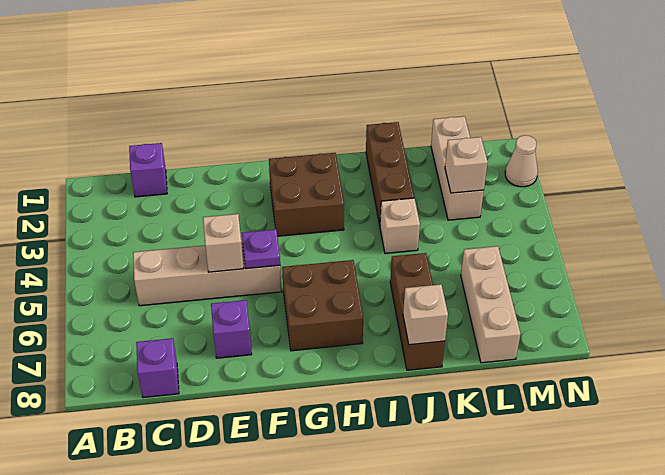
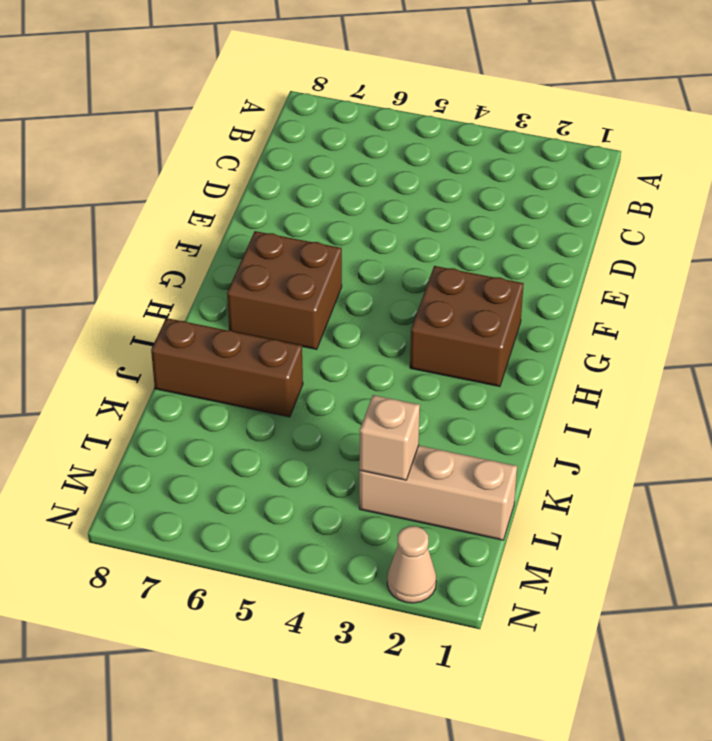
none -> purple 1x1 brick [129,143,167,197]
none -> tan 1x4 brick [133,242,282,306]
none -> purple 1x1 brick [136,338,179,397]

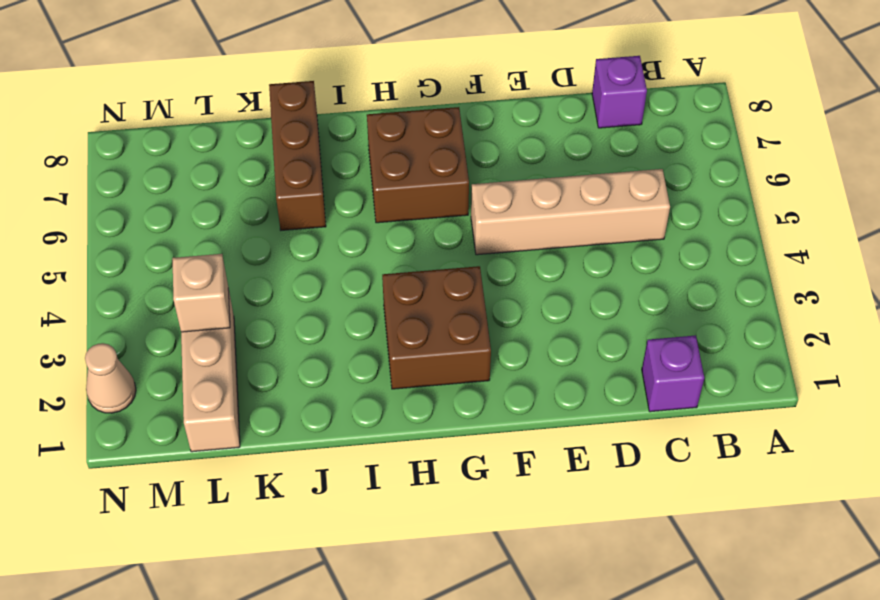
none -> purple 1x1 brick [211,300,252,358]
none -> brown 1x3 brick [366,122,414,225]
none -> tan 1x1 brick [380,198,420,254]

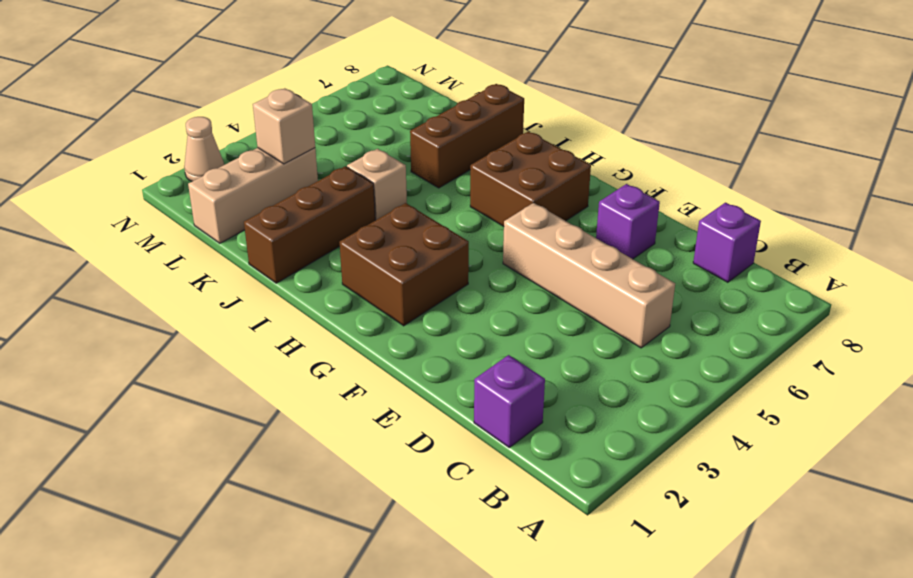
none -> tan 1x3 brick [461,246,521,363]
none -> tan 1x1 brick [203,214,244,272]
none -> purple 1x1 plate [242,229,280,269]

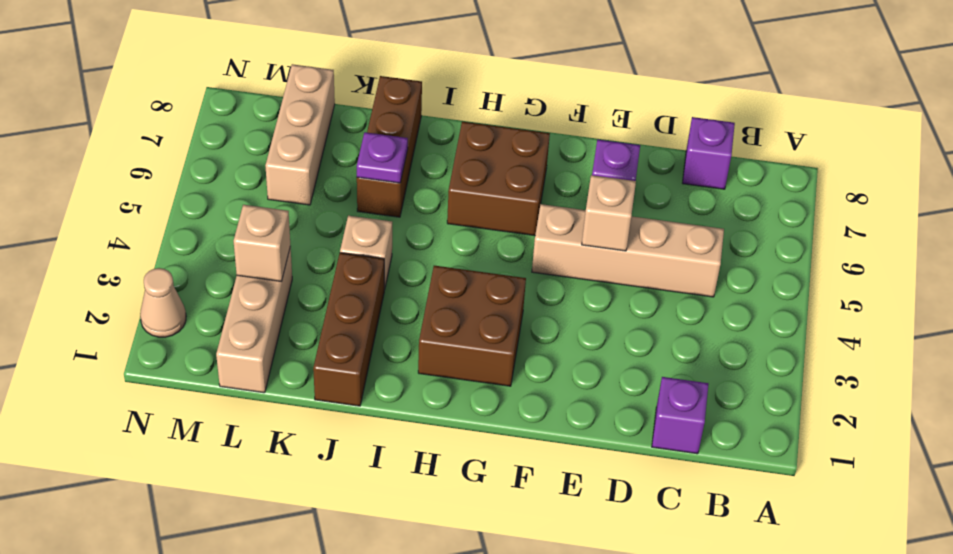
purple 1x1 plate [357,132,408,183] -> purple 1x1 plate moved to [242,229,280,269]
none -> tan 1x1 brick [403,284,448,345]

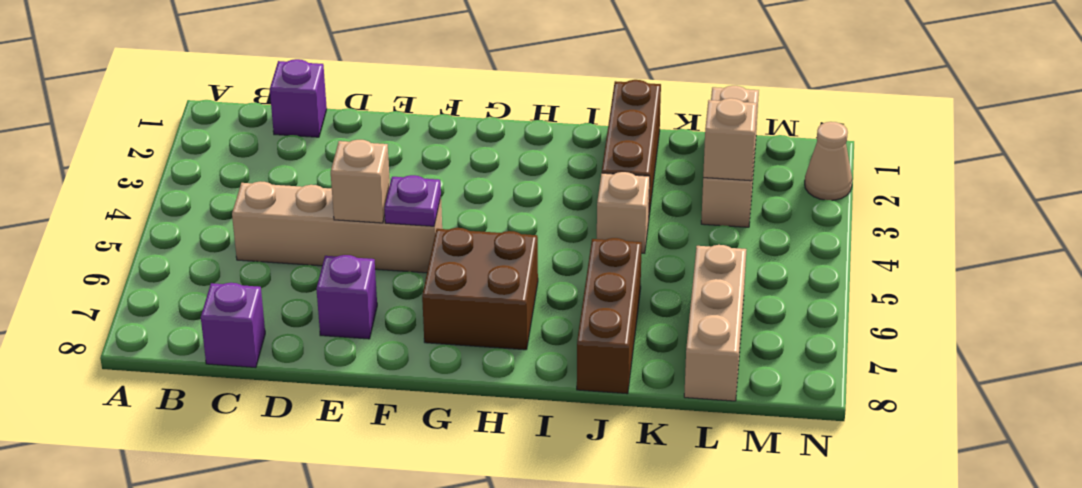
none -> brown 2x2 brick [269,153,344,236]
none -> tan 1x1 brick [403,284,448,345]

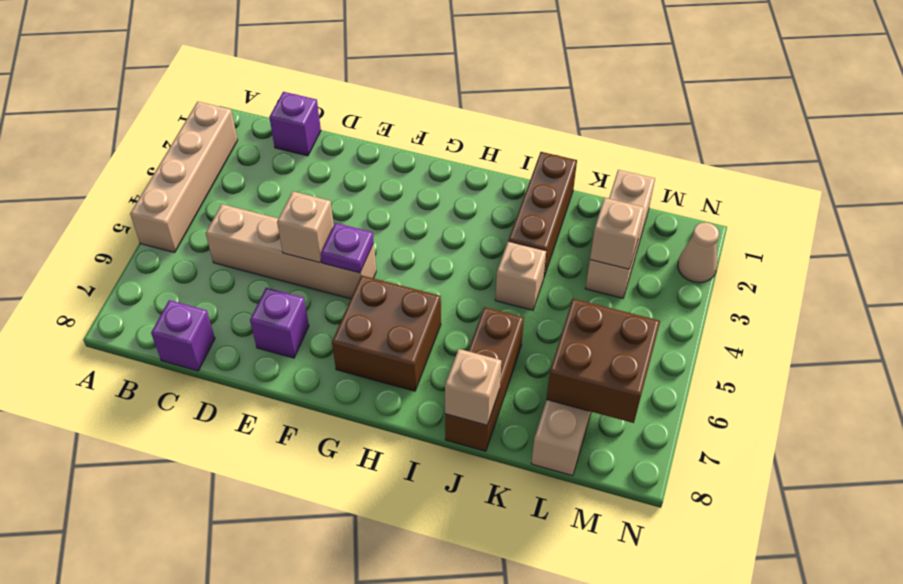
tan 1x4 brick [130,102,238,253] -> none
brown 2x2 brick [546,299,660,423] -> brown 2x2 brick moved to [269,153,344,236]

